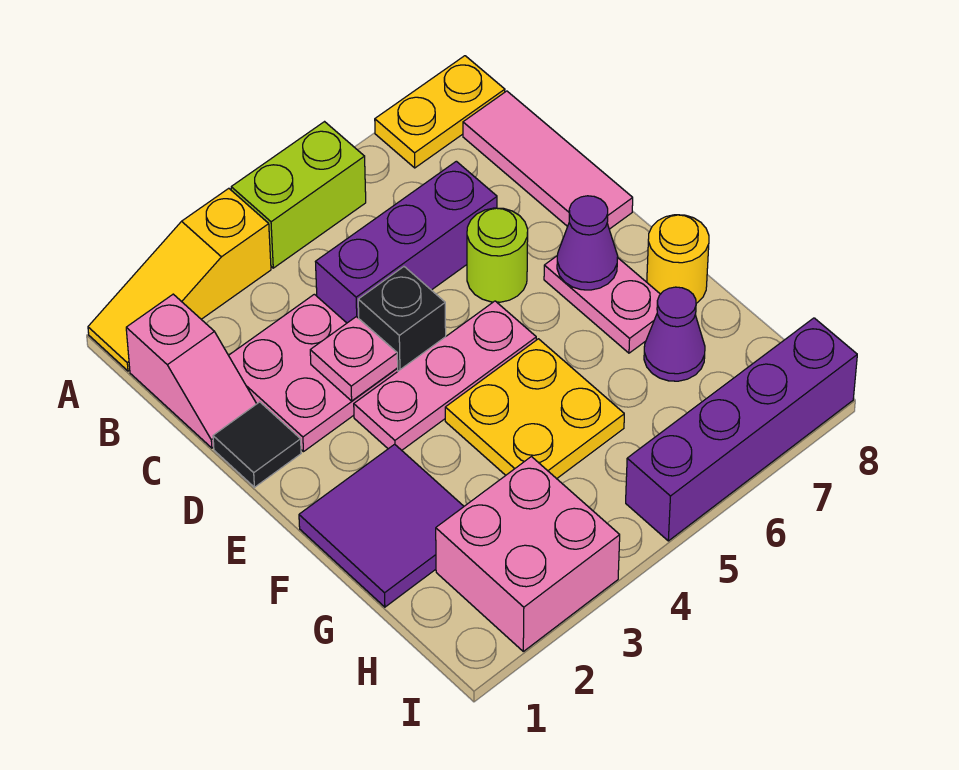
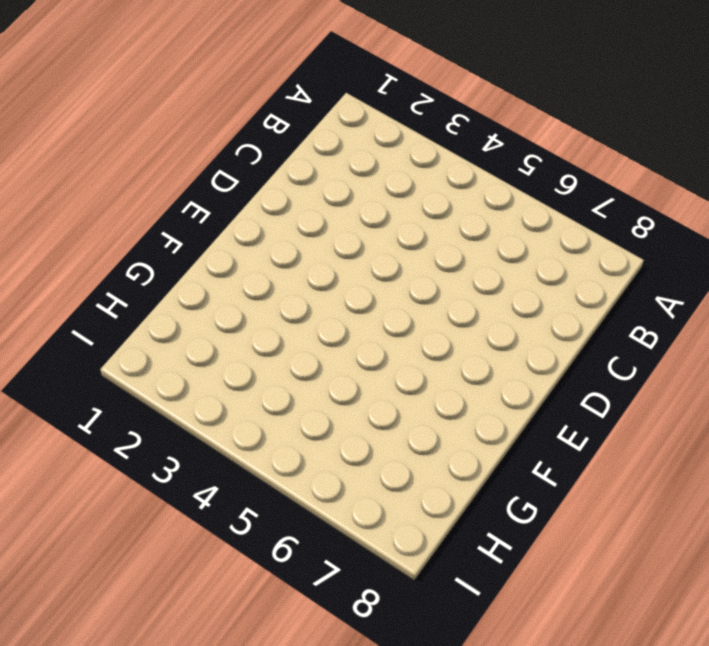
none -> yellow 1x3 slope [88,188,271,371]
none -> lime 1x2 brick [231,122,366,268]
none -> yellow 1x2 plate [375,56,505,168]

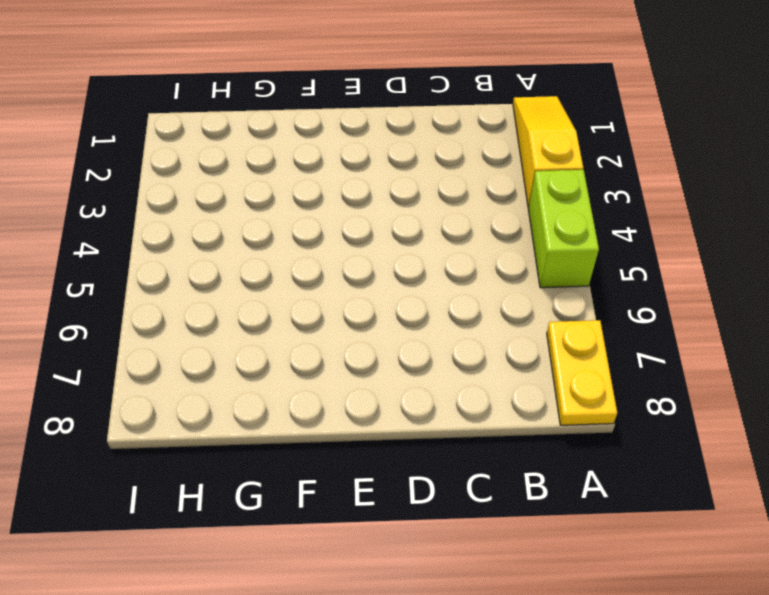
none -> pink 1x2 slope [126,294,256,448]
none -> pink 1x3 tile [463,91,633,229]
none -> pink 2x2 plate [229,294,398,452]

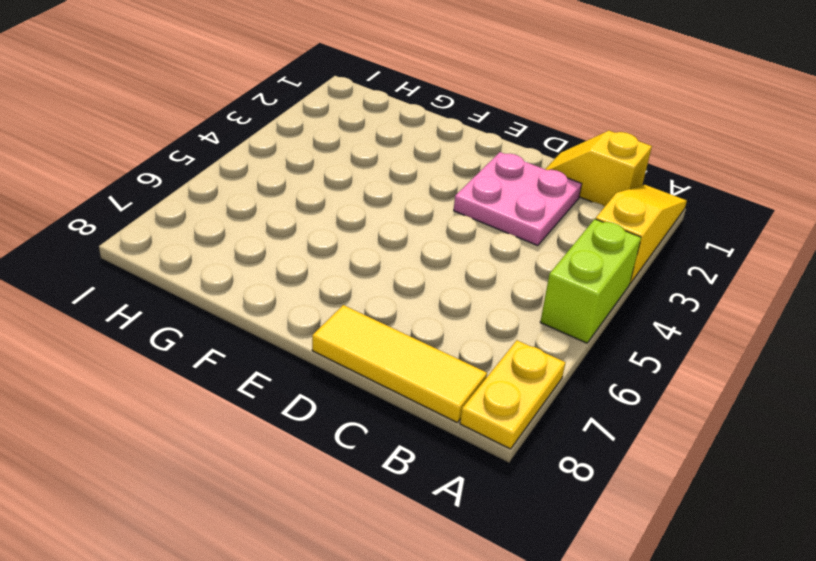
yellow 1x2 slope [545,131,652,206] -> pink 1x2 slope [126,294,256,448]
yellow 1x3 tile [312,305,487,423] -> pink 1x3 tile [463,91,633,229]
none -> purple 1x3 brick [316,161,497,323]
none -> black 1x1 tile [213,402,301,487]
none -> black 1x1 brick [358,267,446,371]

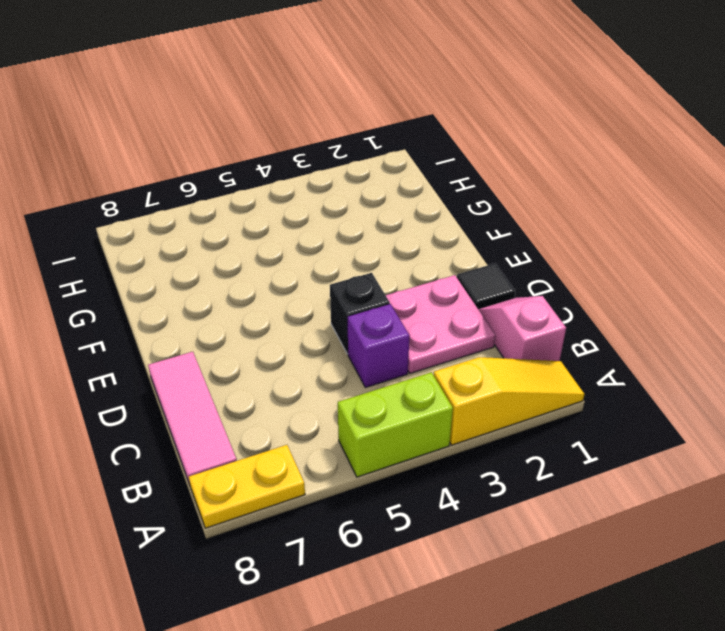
purple 1x1 brick [348,304,410,388] -> purple 1x3 brick [316,161,497,323]
none -> lime 1x1 round brick [467,208,528,302]
none -> pink 1x3 plate [354,301,536,450]
none -> pink 1x2 plate [544,256,660,353]

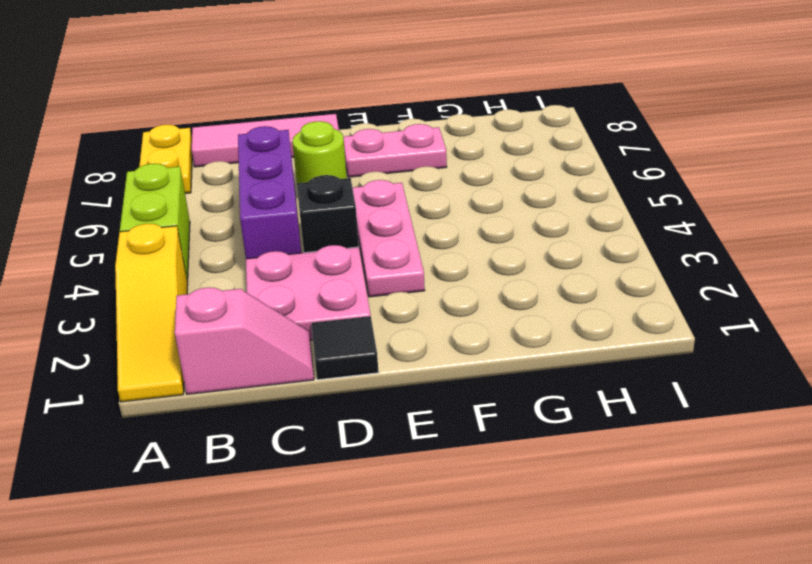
none -> purple 2x2 tile [299,444,464,607]
none -> yellow 2x2 plate [445,339,624,479]
none -> yellow 1x1 round brick [647,215,709,303]

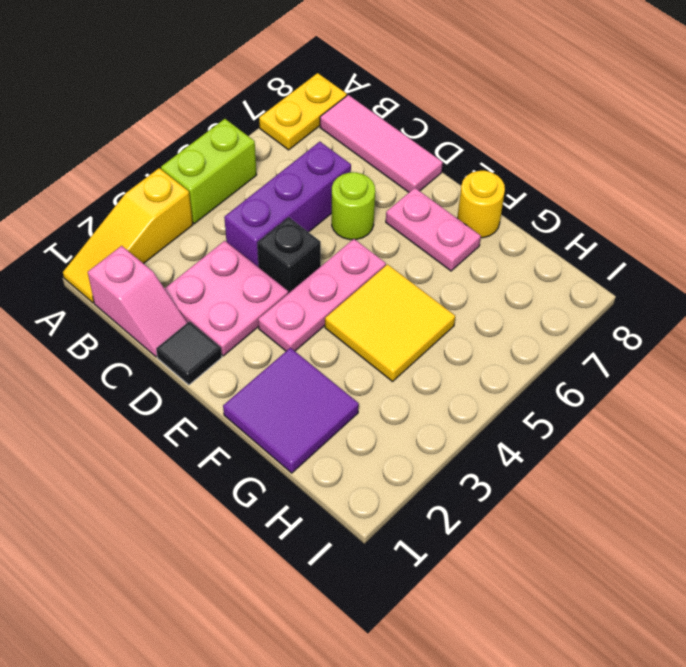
yellow 2x2 tile [325,264,455,381] -> yellow 2x2 plate [445,339,624,479]
none -> purple 1x1 cone [644,287,705,381]
none -> pink 2x2 brick [436,457,620,651]
none -> purple 1x4 brick [626,318,857,541]

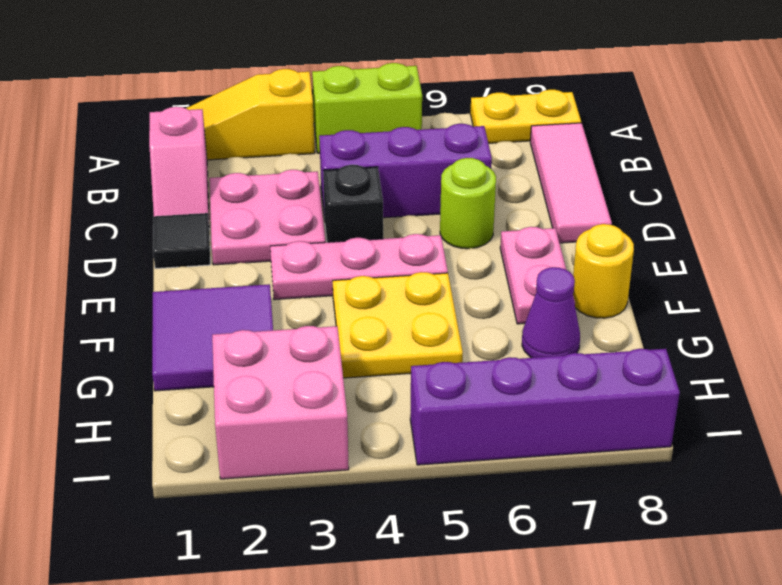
none -> pink 1x1 plate [310,317,398,401]
none -> purple 1x1 cone [557,196,618,290]

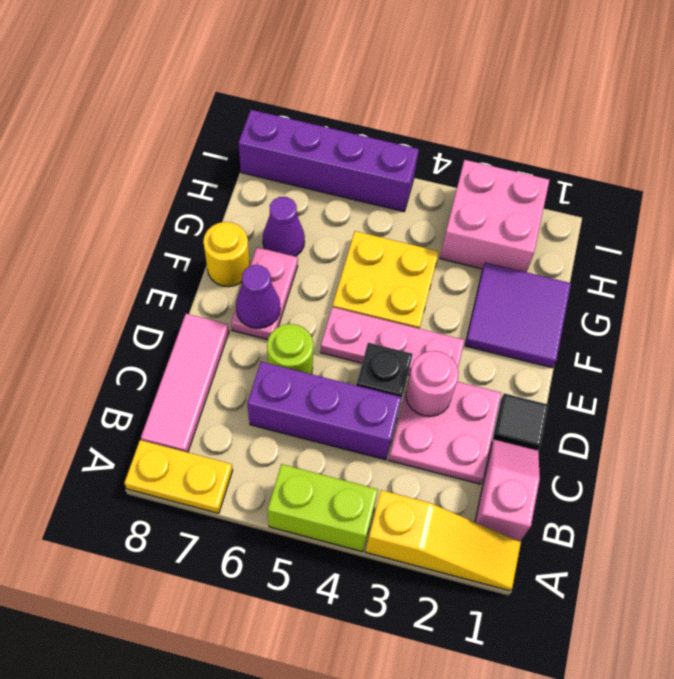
pink 1x1 round brick [406,351,459,416] -> pink 1x1 plate [310,317,398,401]

